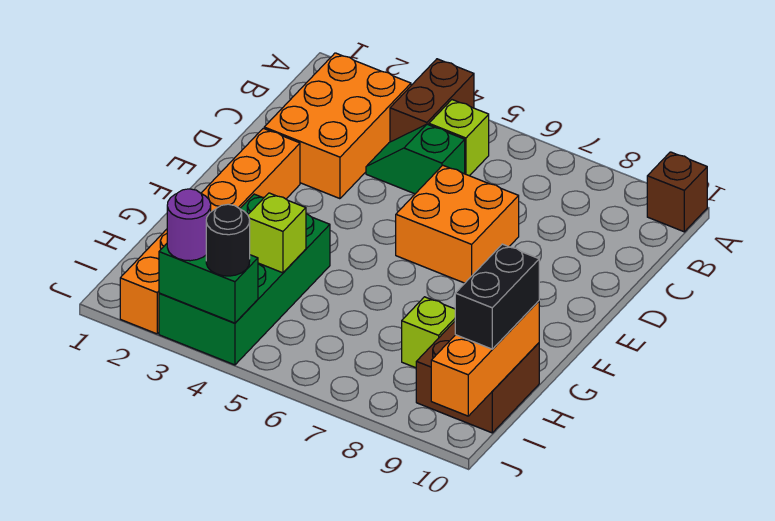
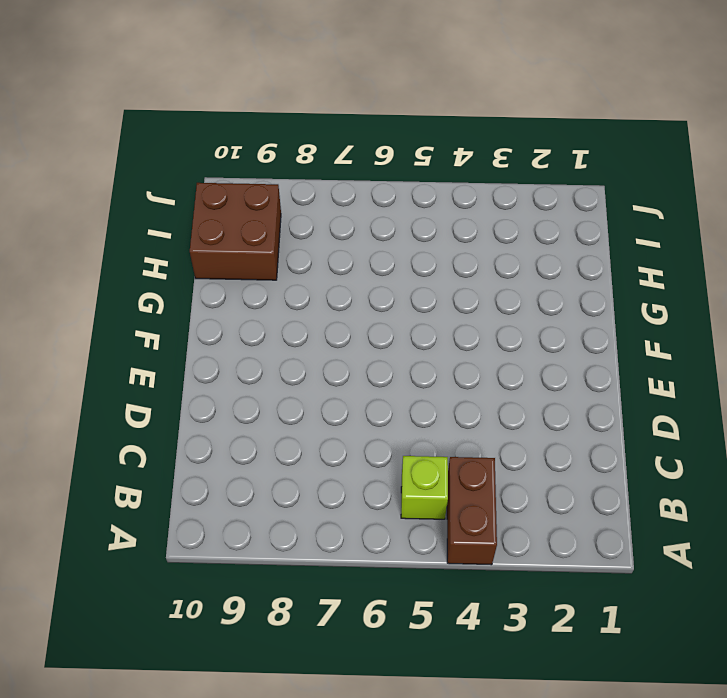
none -> brown 1x1 brick [647,152,707,232]
none -> orange 2x3 brick [264,53,411,199]
none -> green 1x2 slope [366,124,465,194]

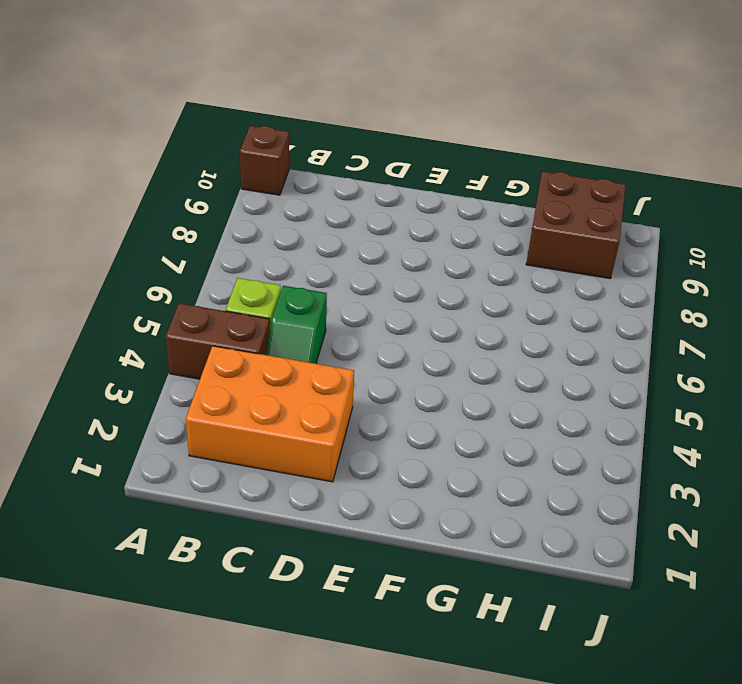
none -> orange 2x2 brick [396,165,519,283]
none -> orange 1x6 brick [120,128,300,334]
none -> green 2x4 brick [159,194,330,365]

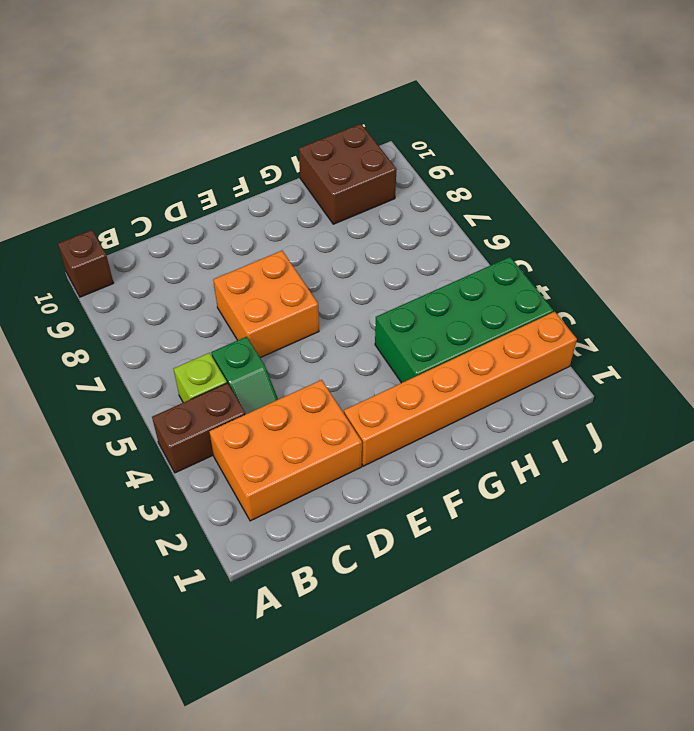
none -> lime 1x1 brick [402,297,455,368]
none -> lime 1x1 brick [248,193,306,273]
none -> orange 1x3 brick [431,301,539,416]

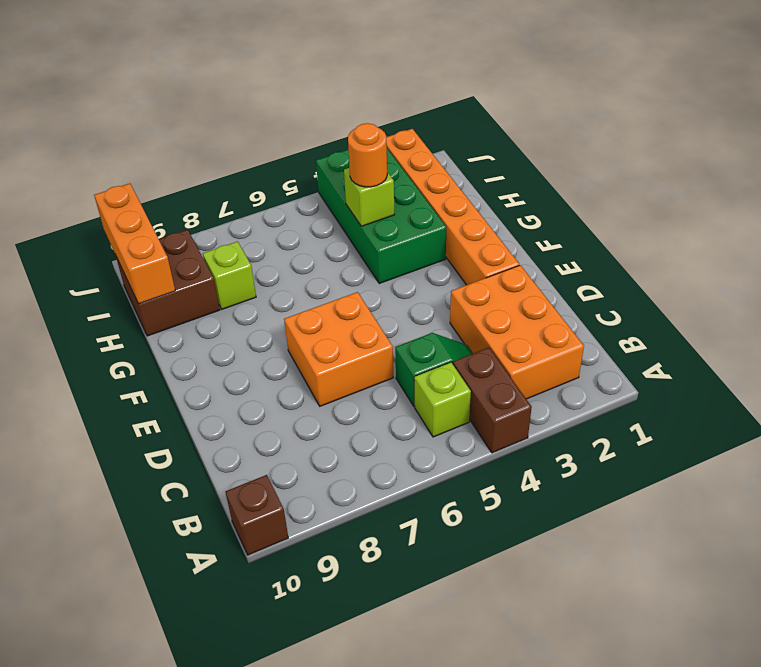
orange 1x1 round brick [348,123,387,187] -> none
none -> green 1x2 brick [159,244,258,323]
none -> black 1x2 brick [455,244,539,349]
none -> purple 1x1 round brick [167,189,211,261]

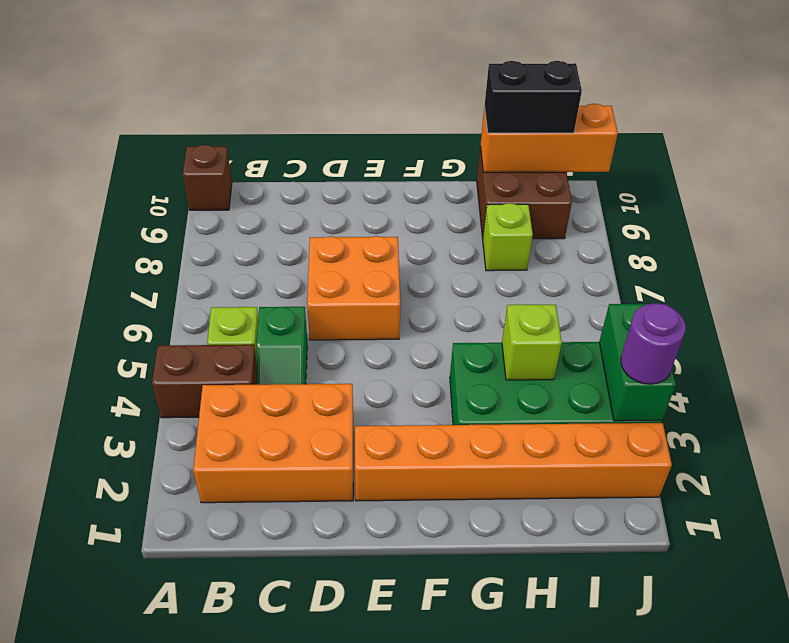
none -> black 1x1 round brick [206,204,250,276]

